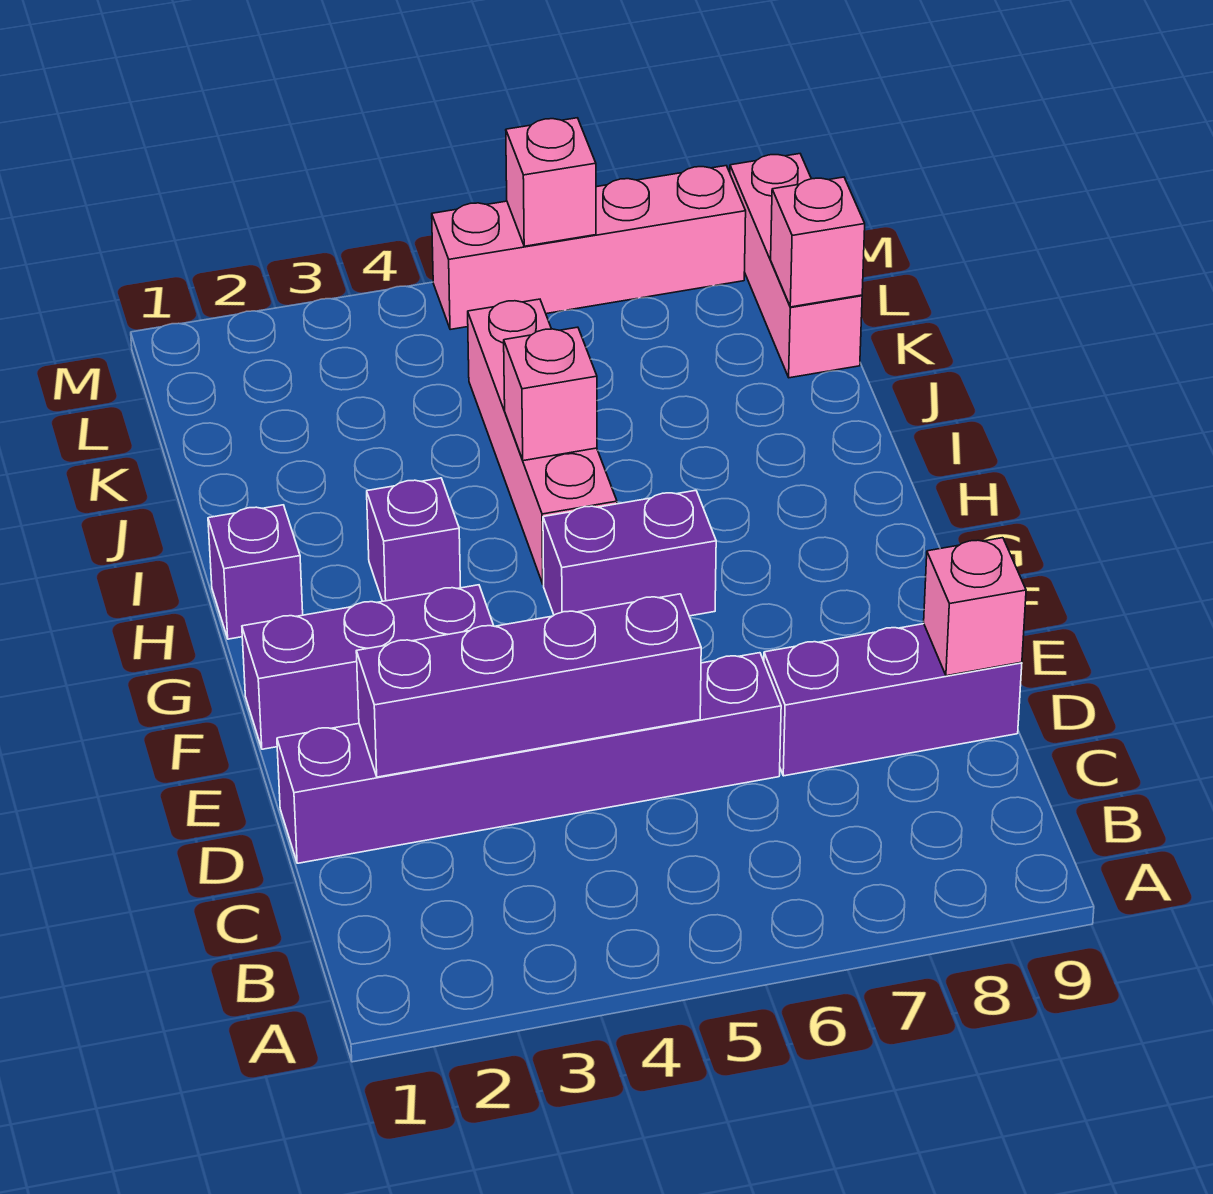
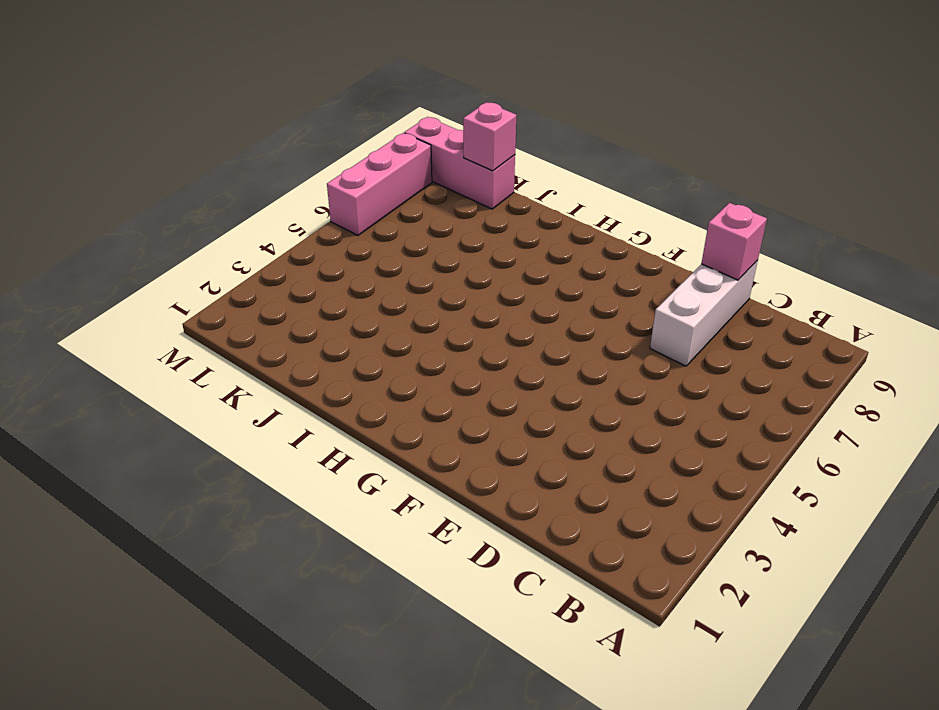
white 1x3 brick [650,260,758,366] -> purple 1x3 brick [764,624,1022,776]
pink 1x3 brick [327,133,432,235] -> pink 1x4 brick [432,166,746,330]
none -> purple 1x6 brick [277,653,781,863]
none -> purple 1x3 brick [242,585,494,749]
none -> purple 1x2 brick [543,490,716,616]

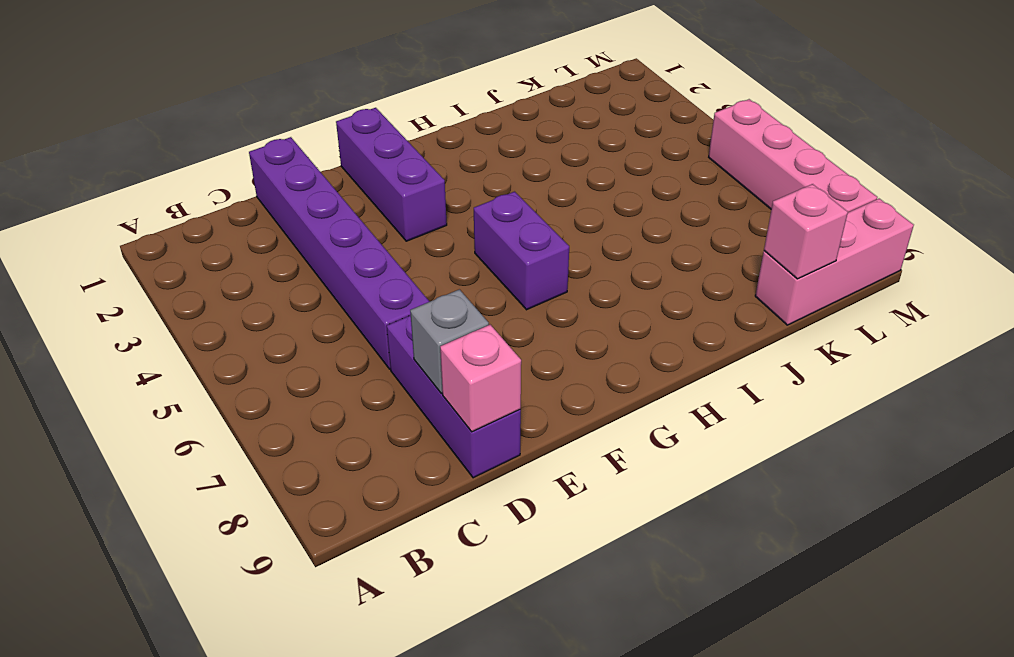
grey 1x1 brick [410,289,489,394] -> none
none -> purple 1x1 brick [208,505,303,639]
none -> purple 1x1 brick [367,478,461,601]
none -> pink 1x4 brick [468,299,617,584]

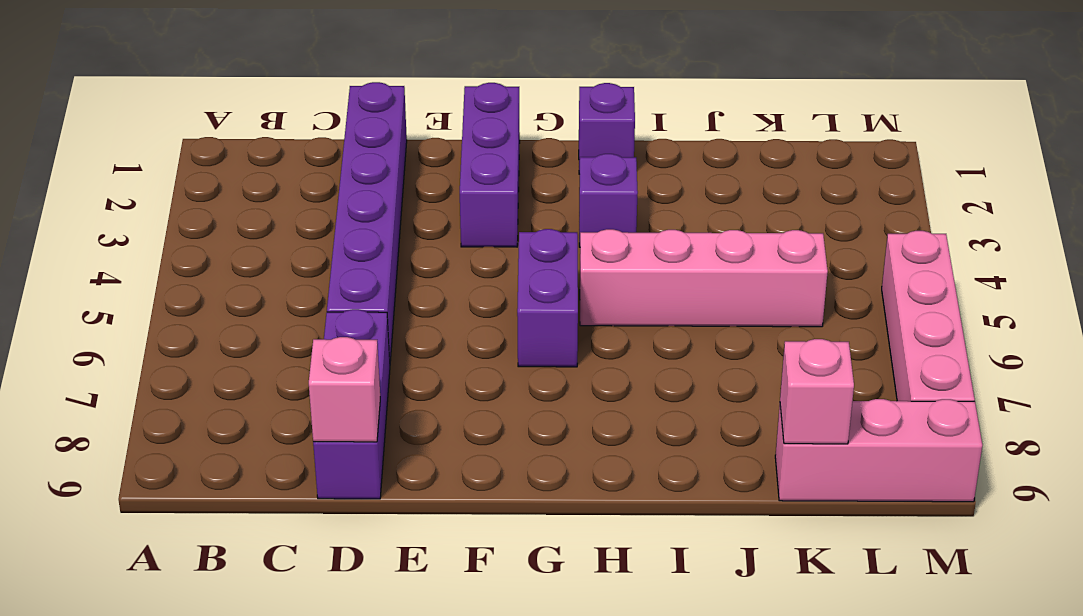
none -> purple 1x4 brick [356,594,701,777]
none -> pink 1x1 brick [504,327,597,461]
none -> pink 1x1 brick [506,118,596,246]

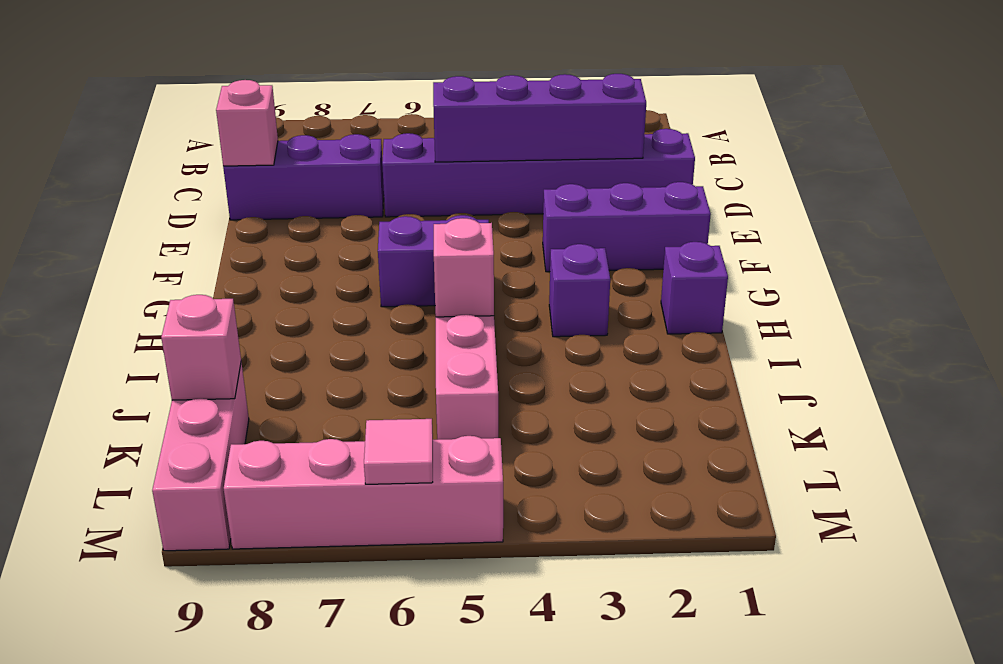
pink 1x1 tile [364,419,433,484] -> pink 1x1 brick [506,118,596,246]

